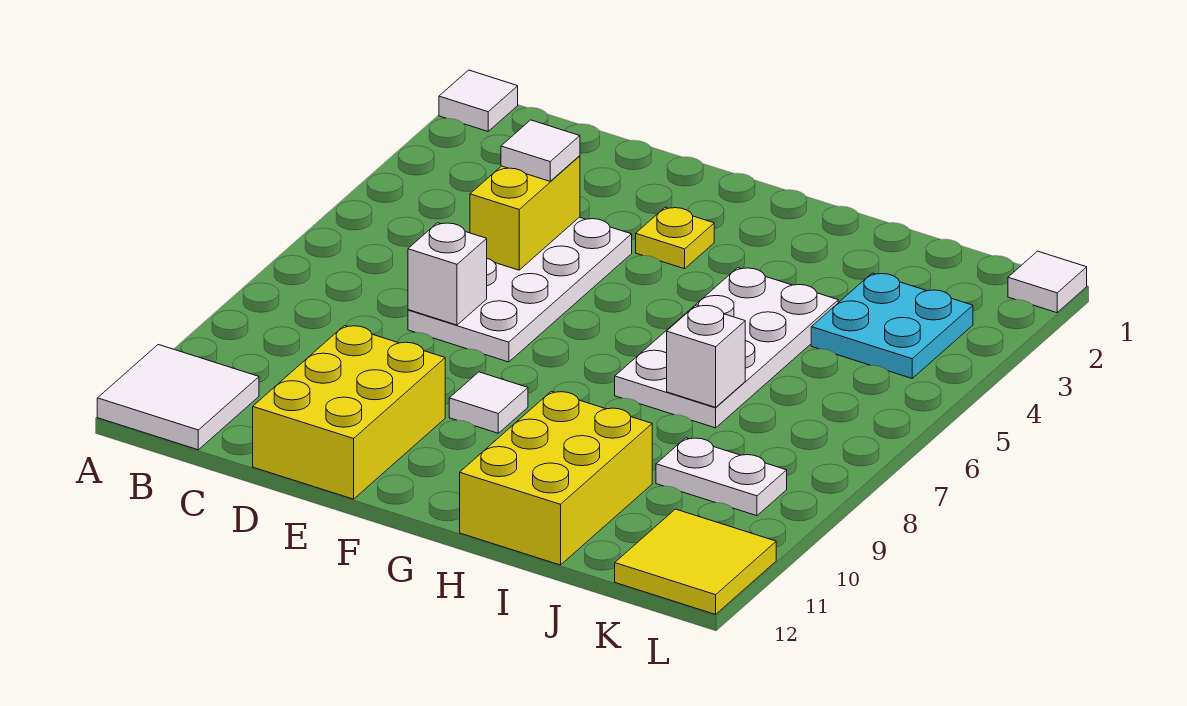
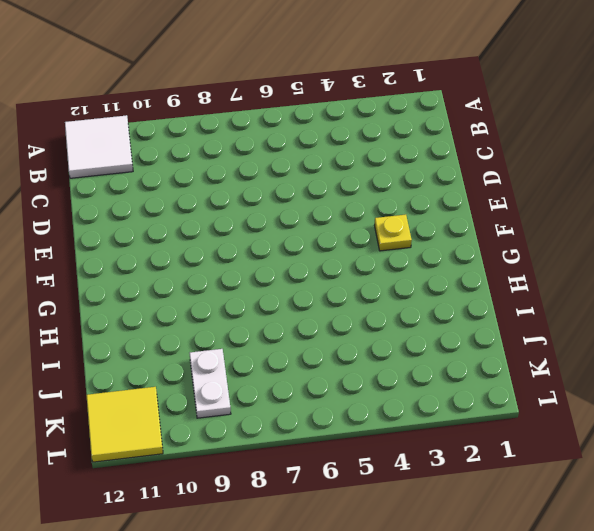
none -> white 1x1 tile [439,70,518,131]
none -> white 2x4 plate [408,217,632,362]
none -> yellow 2x3 brick [253,326,445,499]

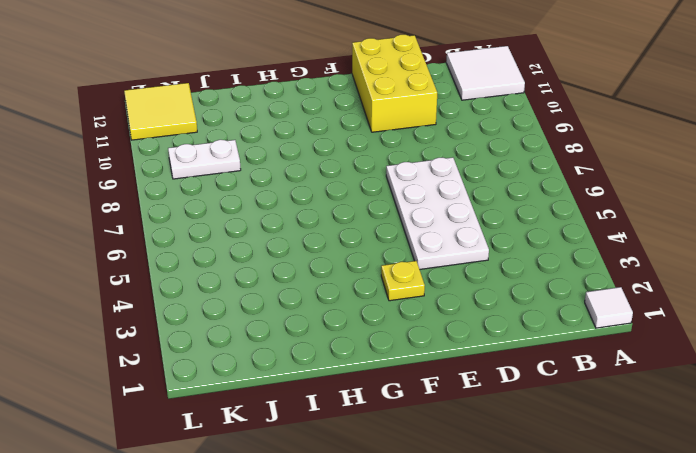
none -> white 1x1 tile [449,372,528,433]
none -> white 2x4 plate [615,268,838,428]
none -> yellow 2x3 brick [460,391,652,565]

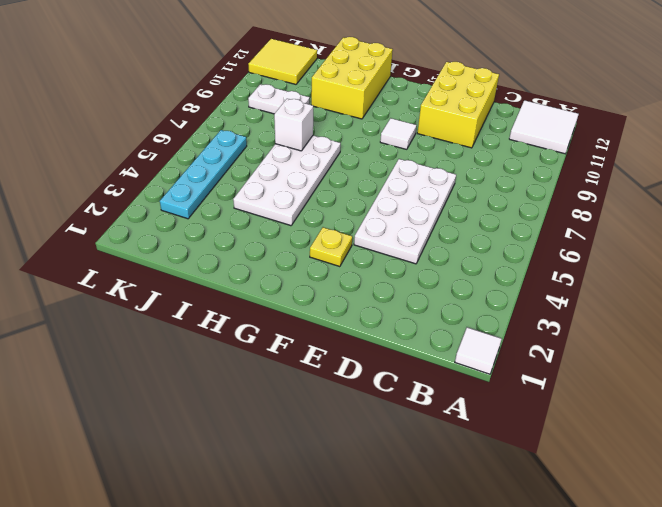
cyan 1x4 plate [160,130,247,219] -> cyan 2x2 plate [811,273,973,378]
none -> white 1x1 tile [1008,251,1087,313]
none -> yellow 1x2 brick [470,156,580,270]
none -> white 1x1 brick [408,223,487,325]

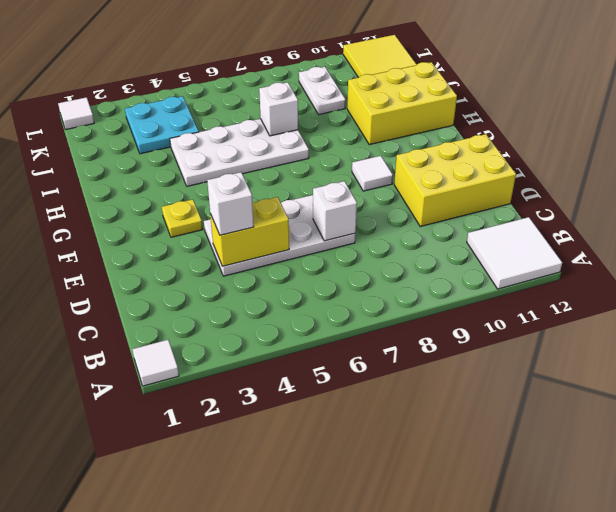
white 1x1 brick [207,172,254,235] -> white 1x1 tile [501,120,580,181]

